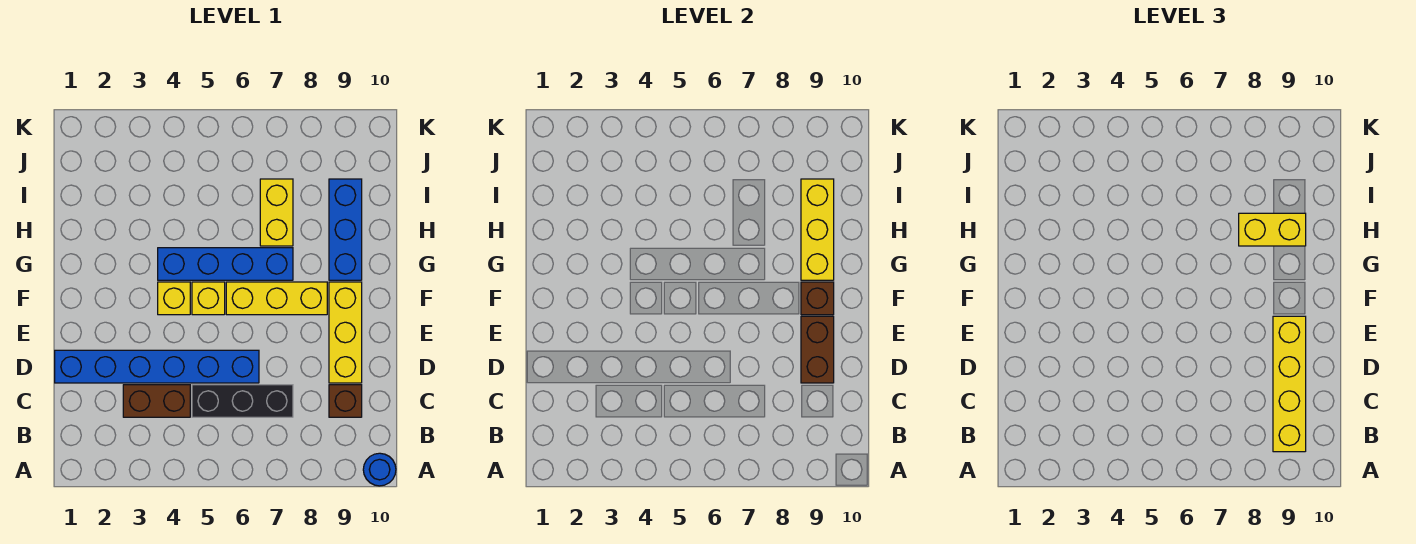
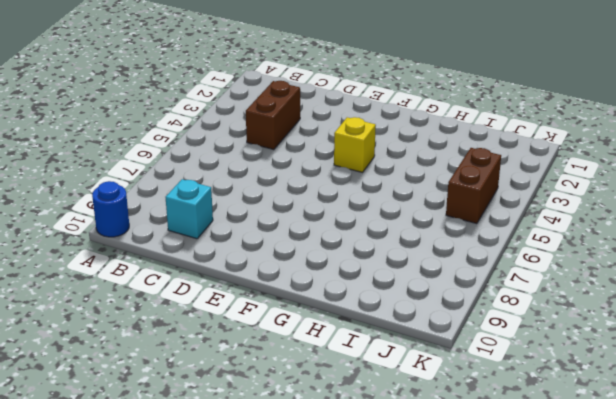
cyan 1x1 brick [166,179,213,239] -> brown 1x1 brick [329,385,362,417]
brown 1x2 brick [446,148,501,224] -> brown 1x2 brick turned to [801,316,834,383]
none -> black 1x3 brick [192,385,293,417]
none -> blue 1x6 brick [55,350,259,383]
none -> yellow 1x3 brick [329,282,362,383]

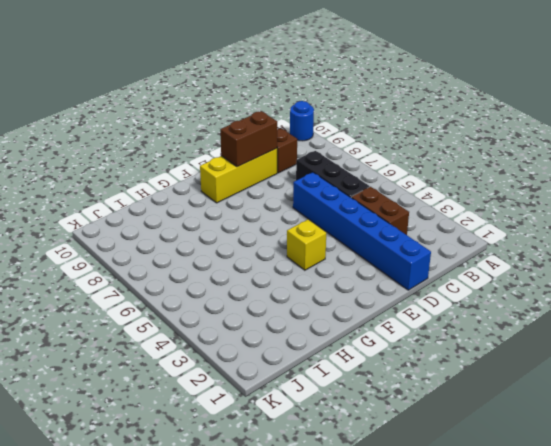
none -> yellow 1x1 brick [192,282,225,315]
none -> yellow 1x3 brick [226,282,327,315]
none -> blue 1x4 brick [158,248,293,280]

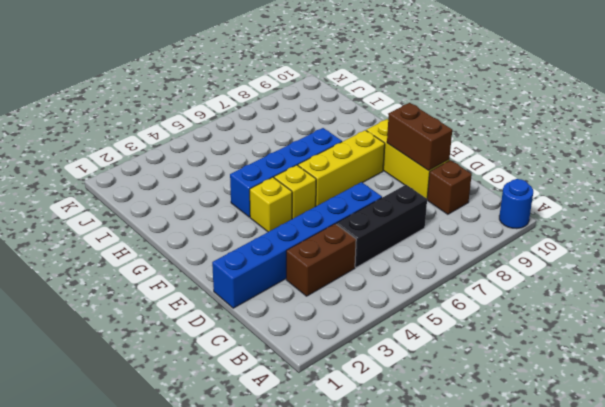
none -> blue 1x3 brick [329,179,362,280]
none -> yellow 1x2 brick [260,179,293,246]
none -> brown 1x1 brick [801,282,834,315]

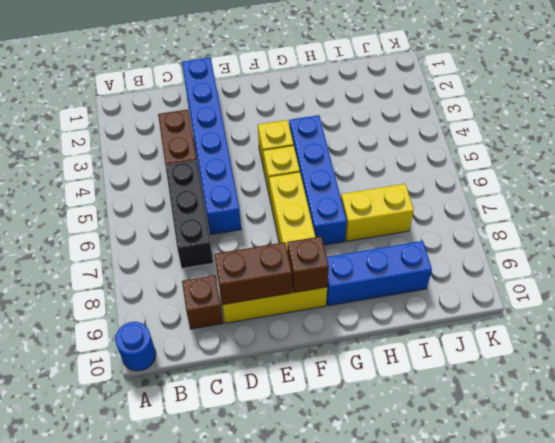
none -> yellow 1x3 brick [801,179,834,280]
none -> yellow 1x4 brick [1273,316,1306,452]
none -> yellow 1x2 brick [1239,213,1306,246]

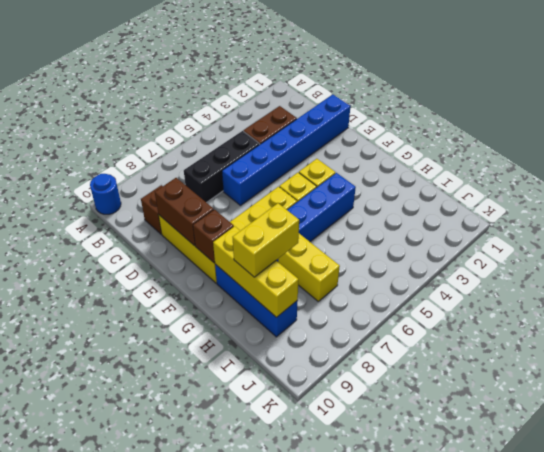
none -> yellow 1x4 brick [1273,316,1306,452]

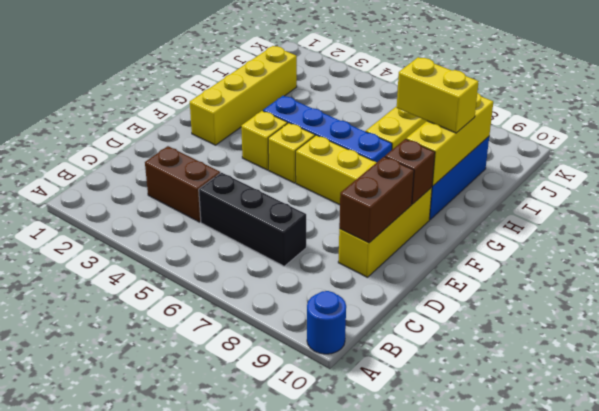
yellow 1x4 brick [190,46,297,145] -> yellow 1x4 brick moved to [1273,316,1306,452]
none -> brown 1x1 brick [329,385,362,417]
none -> blue 1x6 brick [55,350,259,383]

